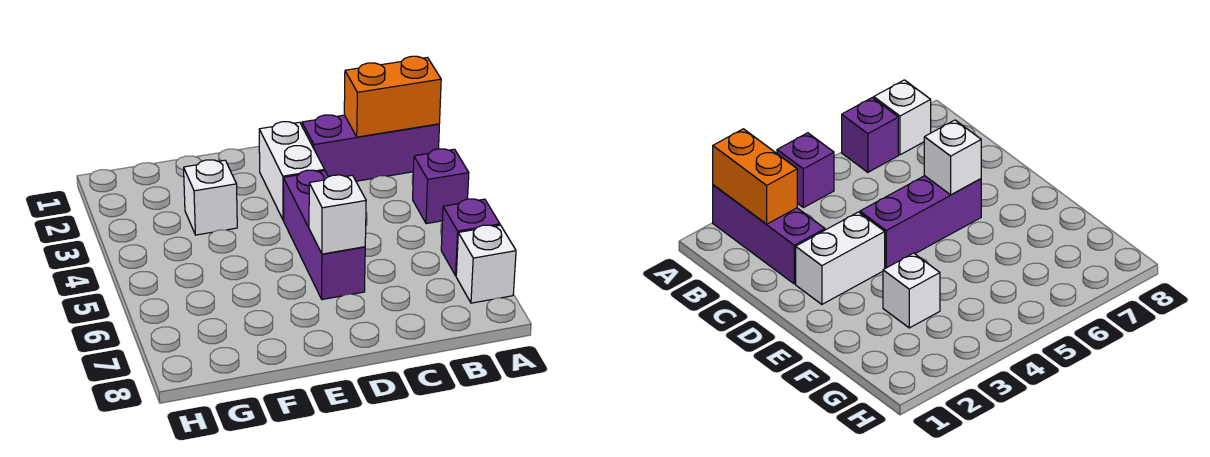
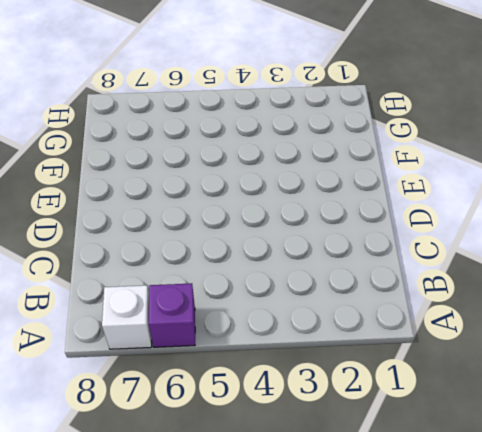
none -> purple 1x3 brick [302,115,439,181]
none -> purple 1x1 brick [413,149,469,224]

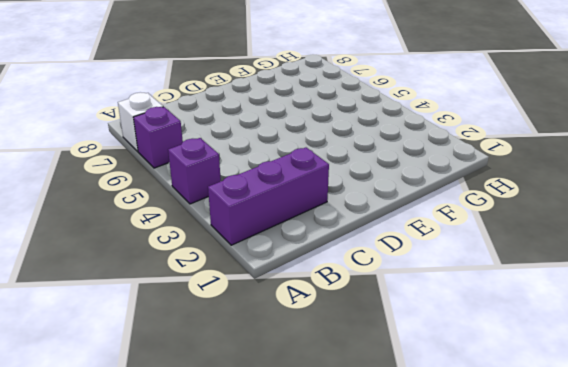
none -> white 1x2 brick [259,122,325,220]
none -> purple 1x3 brick [283,170,365,300]

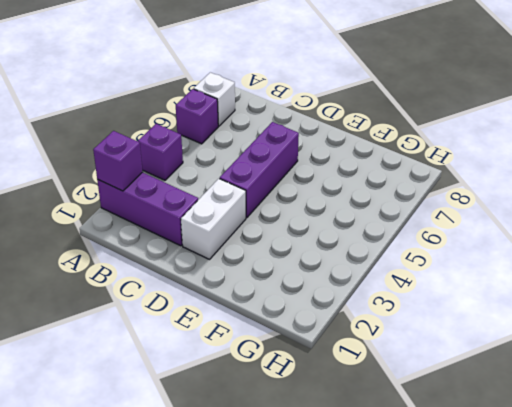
purple 1x1 brick [93,131,142,191] -> orange 1x2 brick [344,56,441,137]
none -> white 1x1 brick [184,160,237,235]
none -> white 1x1 brick [309,175,366,254]

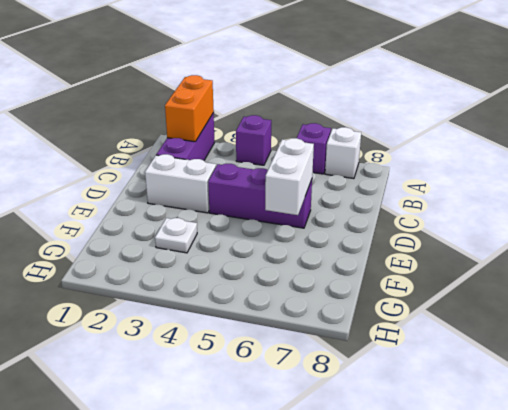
white 1x2 brick [265,138,314,215] -> white 1x1 brick [309,175,366,254]
white 1x1 plate [155,218,197,253] -> white 1x1 brick [184,160,237,235]

